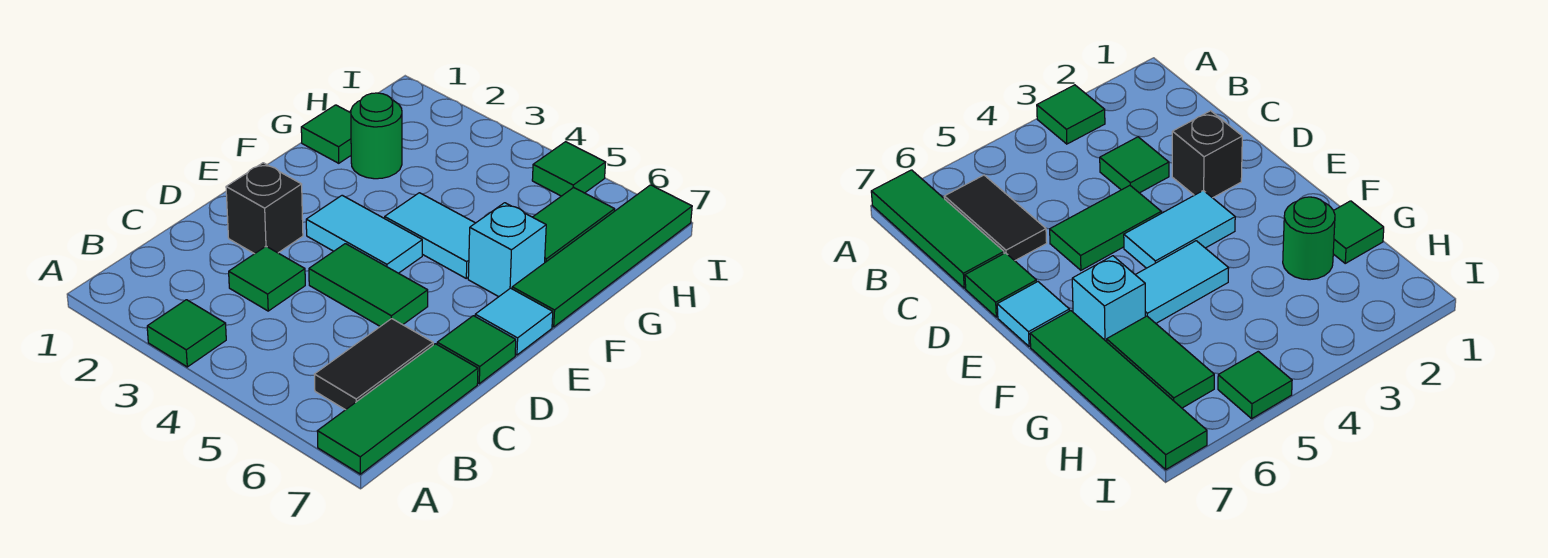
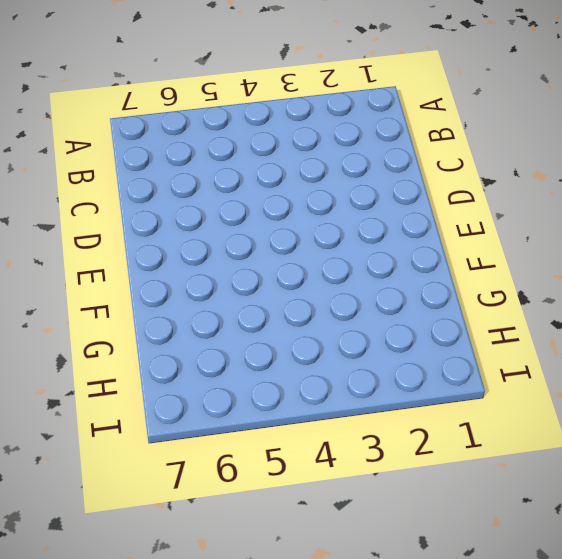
none -> green 1x1 tile [147,300,226,367]
none -> green 1x3 tile [317,344,478,474]
none -> black 1x2 tile [314,319,433,410]

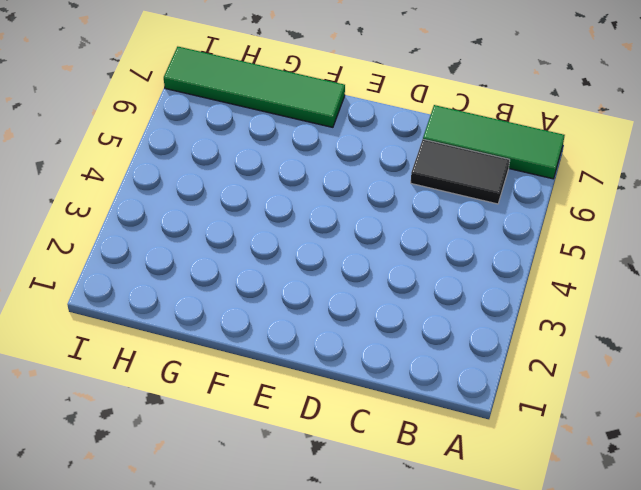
none -> green 1x1 tile [147,300,226,367]
none -> green 1x1 tile [229,246,305,311]
none -> black 1x1 brick [226,163,303,254]

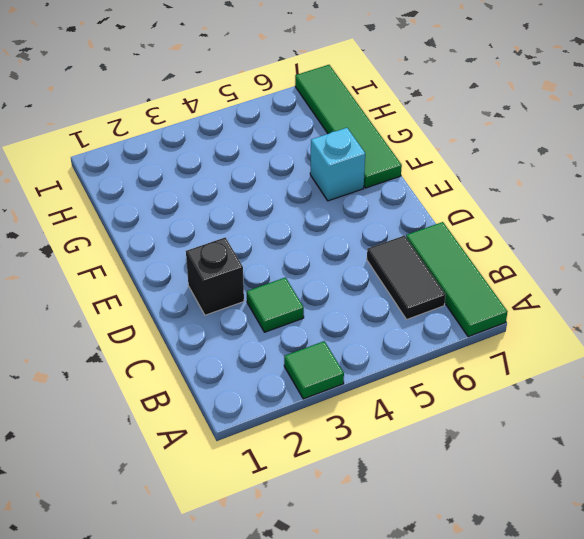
none -> green 1x2 tile [309,244,428,326]
none -> green 1x1 tile [437,316,516,384]
none -> cyan 1x2 tile [306,195,422,273]

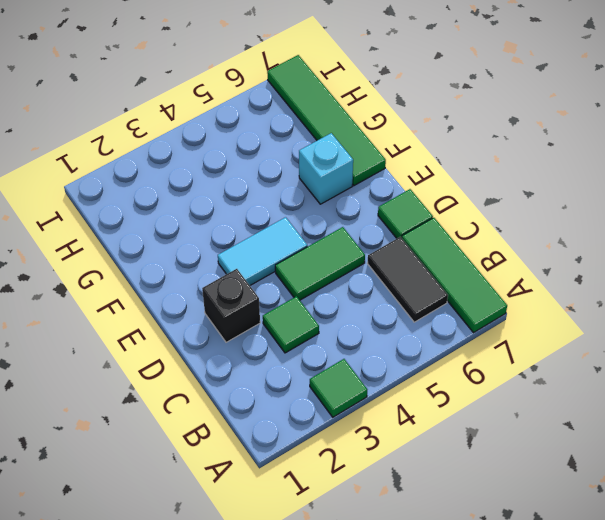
none -> cyan 1x1 tile [475,288,553,355]
none -> cyan 1x2 tile [385,193,475,278]
none -> green 1x1 tile [301,105,351,163]

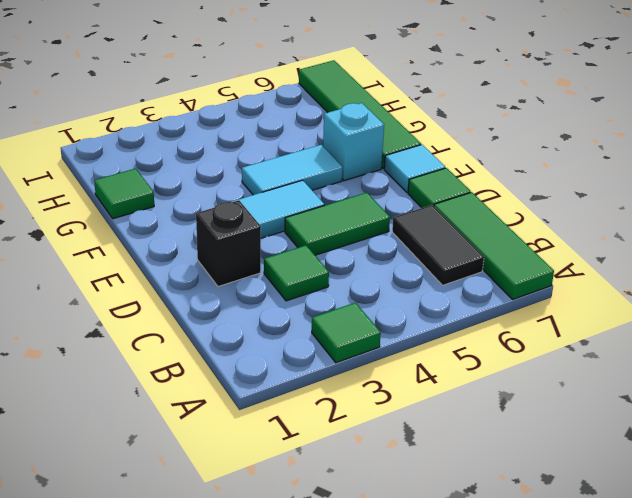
none -> green 1x1 round brick [351,93,402,179]
none -> green 1x2 tile [533,188,615,262]
none -> green 1x1 tile [532,142,606,196]

